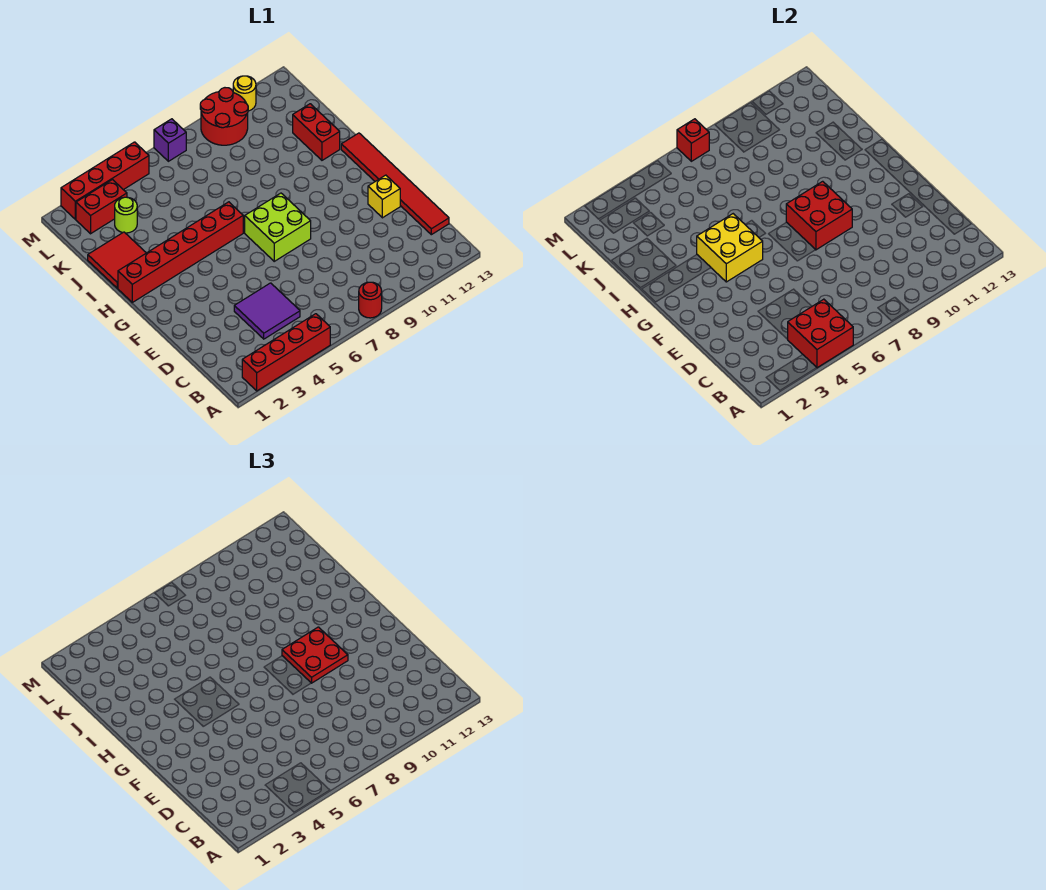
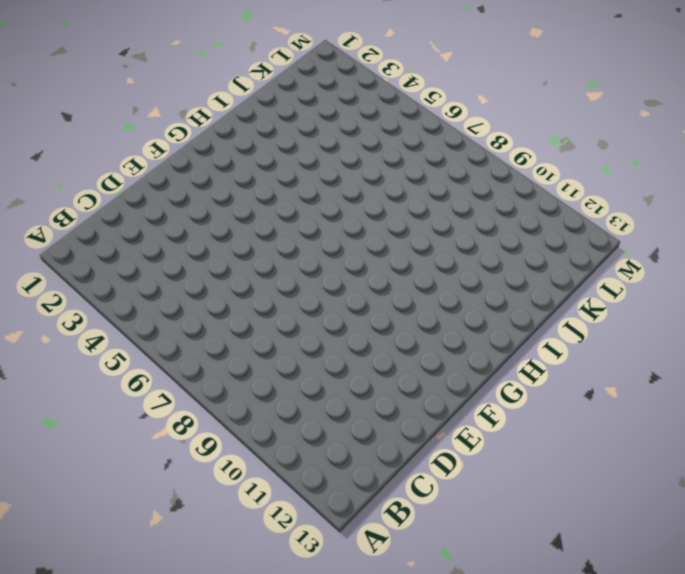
none -> red 1x4 brick [242,314,330,391]
none -> red 1x1 round brick [359,282,382,318]
none -> purple 2x2 tile [234,283,300,339]

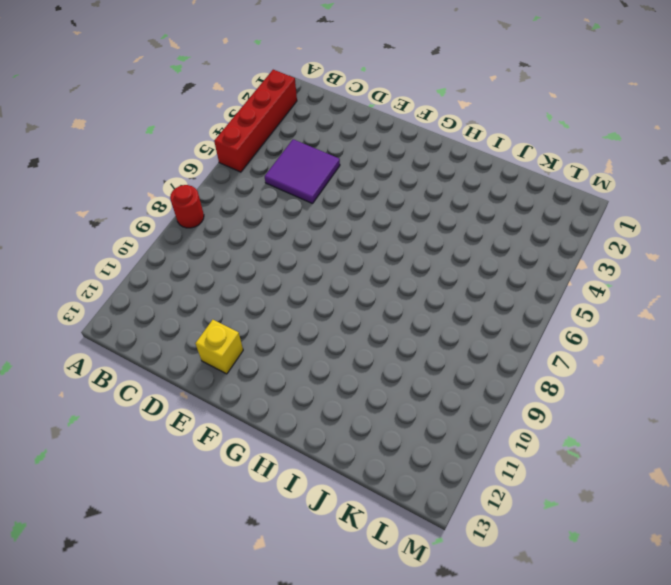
none -> red 1x6 tile [341,133,449,235]
none -> lime 2x2 brick [245,193,311,261]
none -> red 1x6 brick [118,202,243,302]

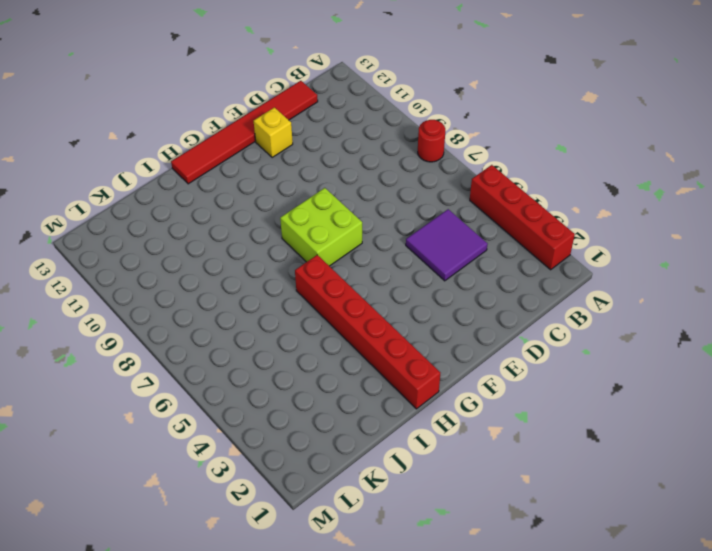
none -> red 2x2 tile [88,232,146,288]
none -> red 1x2 brick [293,104,340,160]
none -> lime 1x1 round brick [115,197,137,233]

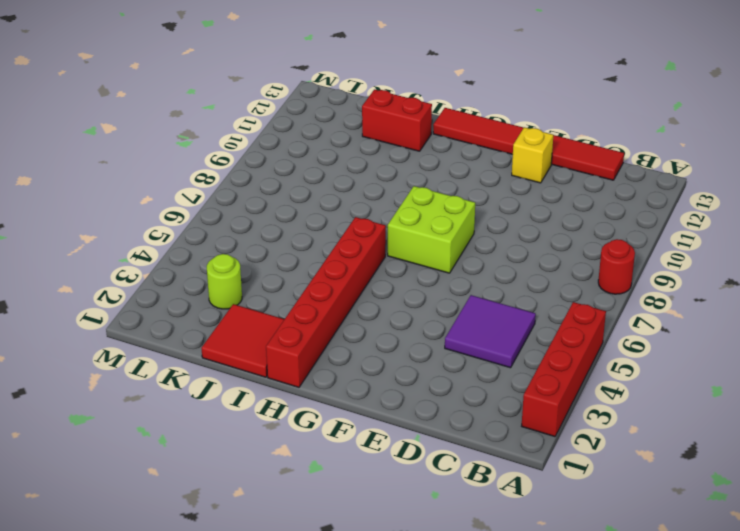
none -> red 1x2 brick [76,180,127,234]
none -> red 2x2 round brick [200,88,248,145]
none -> red 1x4 brick [61,142,149,219]

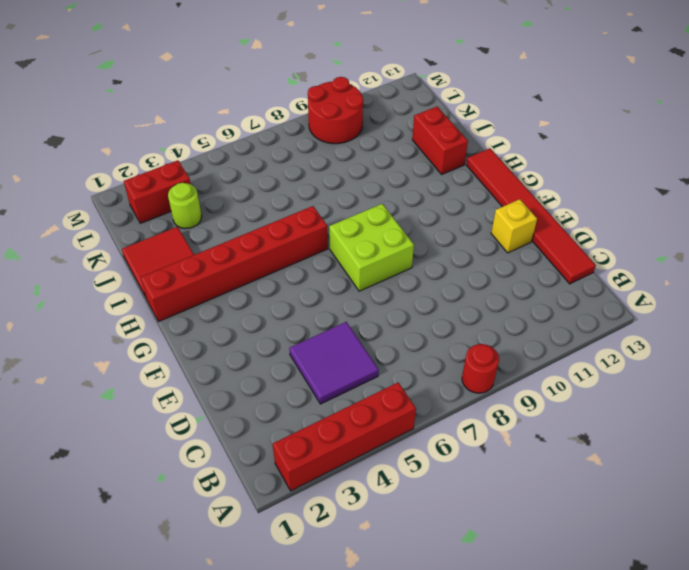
none -> red 1x4 brick [61,142,149,219]
none -> purple 1x1 brick [154,119,186,161]
none -> yellow 1x1 round brick [233,76,256,111]

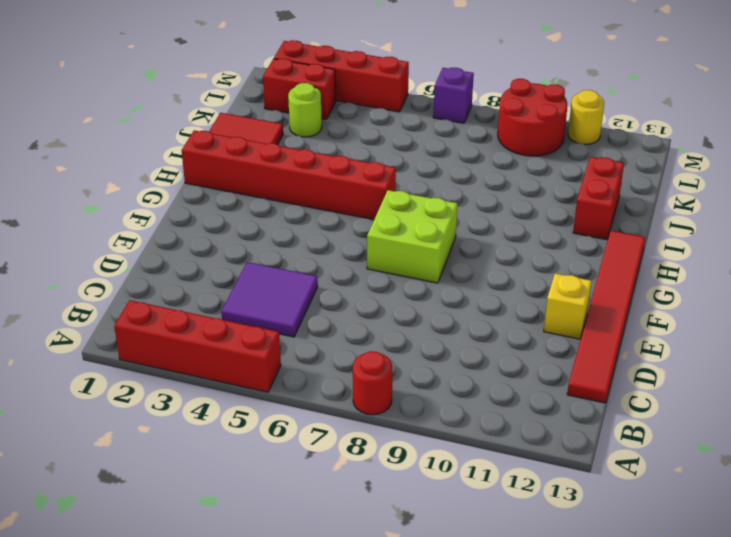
none -> red 2x2 brick [787,299,853,368]
none -> red 2x2 brick [786,181,852,250]
none -> yellow 2x2 brick [697,214,763,282]

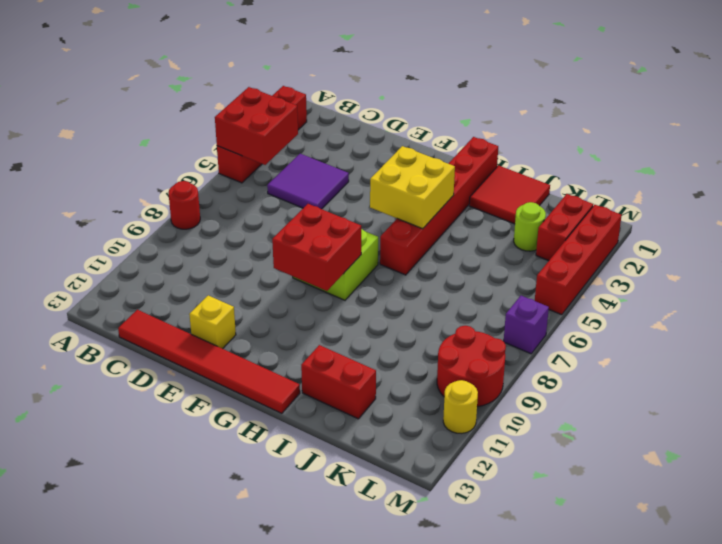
none -> red 1x1 brick [677,119,709,161]
none -> red 2x2 plate [282,627,348,683]

